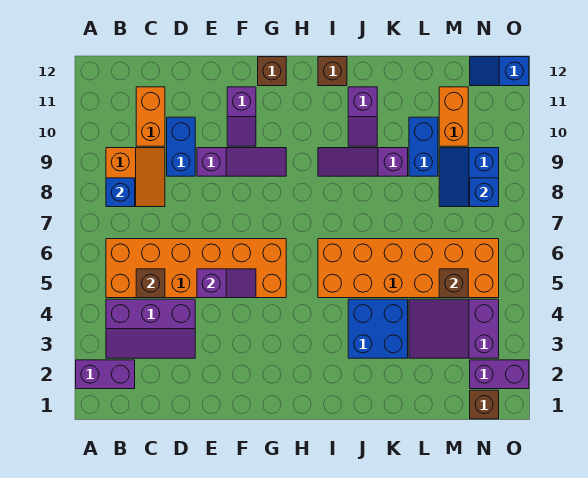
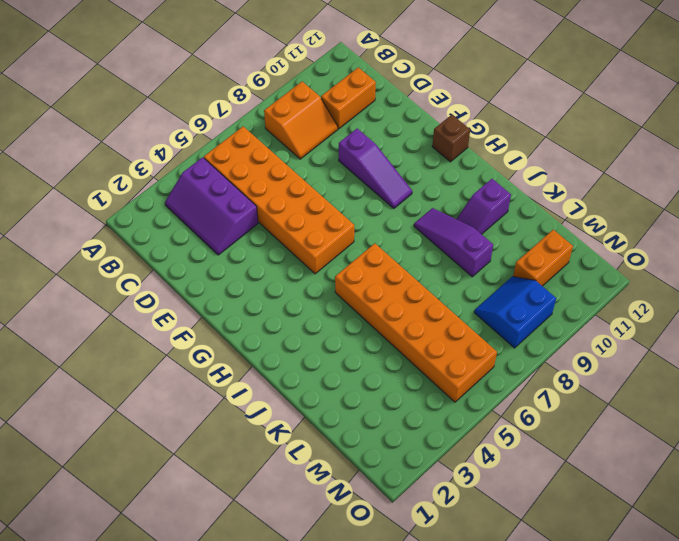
none -> purple 1x2 brick [76,360,135,389]
none -> blue 1x2 brick [167,117,195,176]
none -> purple 1x2 slope [227,87,256,146]

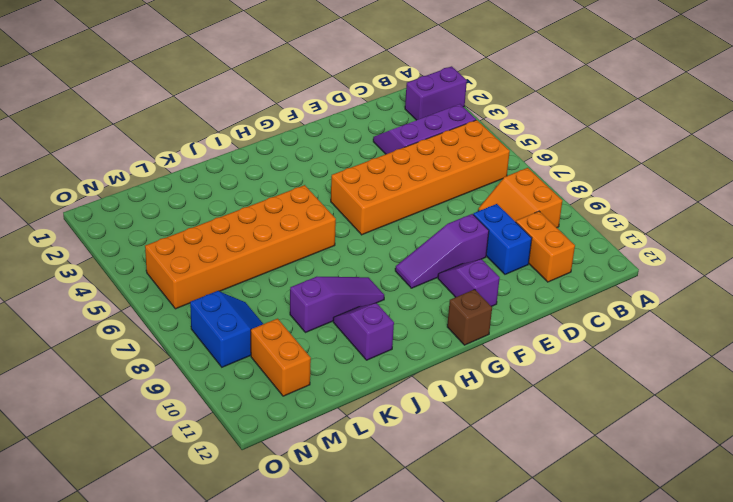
none -> brown 1x1 brick [318,57,347,86]
none -> blue 2x2 brick [348,299,408,358]
none -> purple 2x3 slope [409,299,499,358]

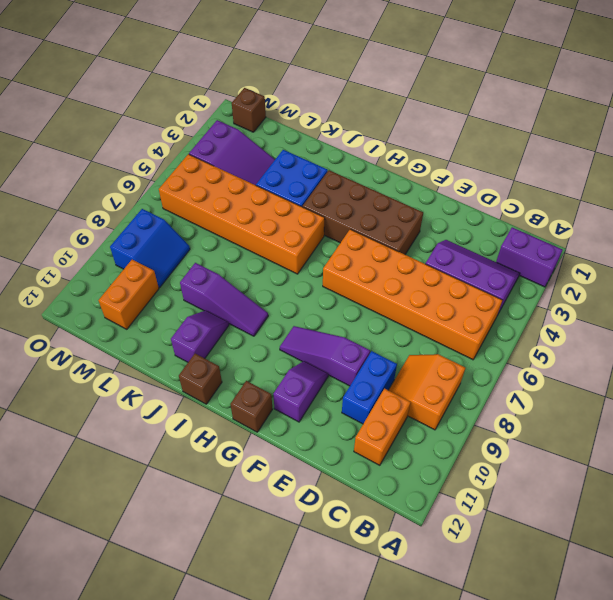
brown 2x4 brick [303,170,423,254] -> none
none -> blue 1x2 brick [409,117,438,176]
none -> purple 1x2 brick [470,360,529,389]
none -> blue 1x2 slope [470,57,529,86]

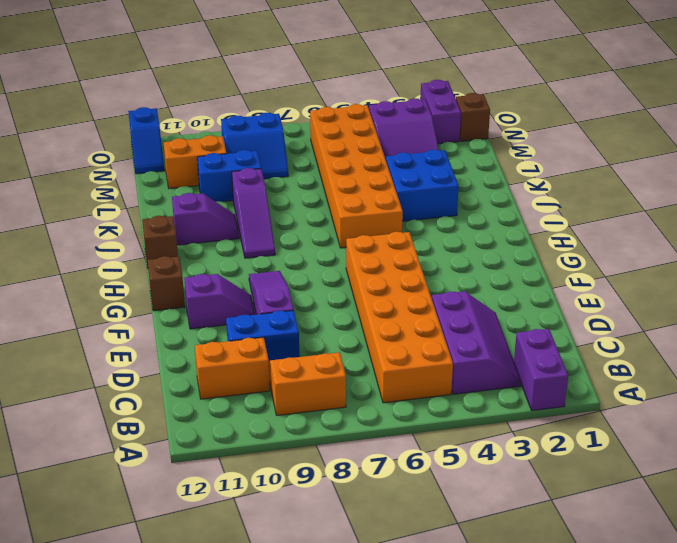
none -> blue 1x1 brick [106,178,135,207]
none -> brown 1x1 brick [136,269,165,298]
none -> purple 1x2 slope [197,269,256,298]

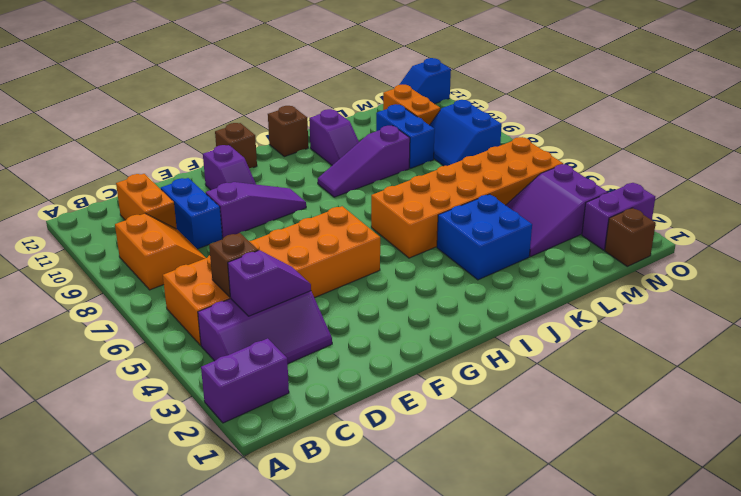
purple 1x2 slope [228,250,311,316] -> purple 1x2 slope moved to [197,269,256,298]
none -> blue 1x1 brick [106,178,135,207]
none -> brown 1x1 brick [439,269,468,298]
none -> blue 1x1 brick [470,178,499,207]

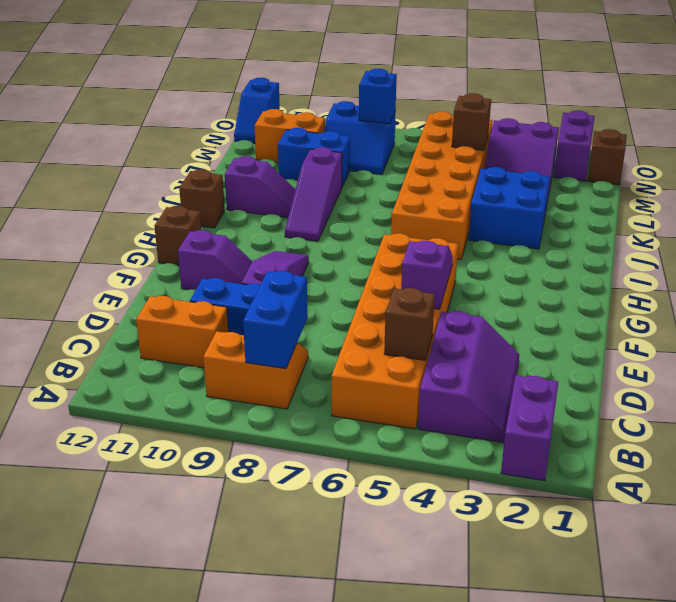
blue 1x2 brick [243,271,308,369] -> blue 1x1 brick [106,178,135,207]

